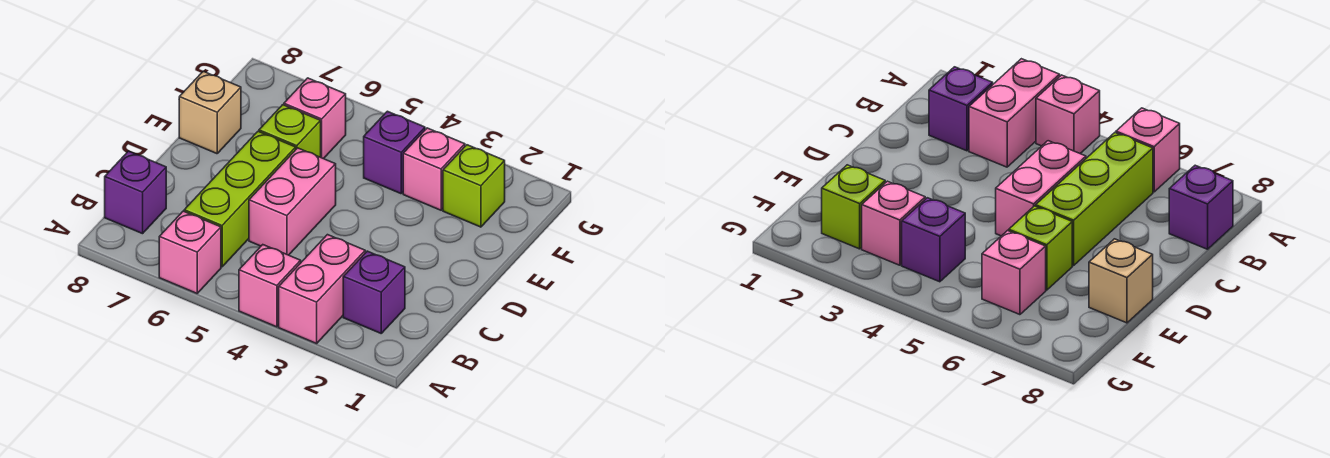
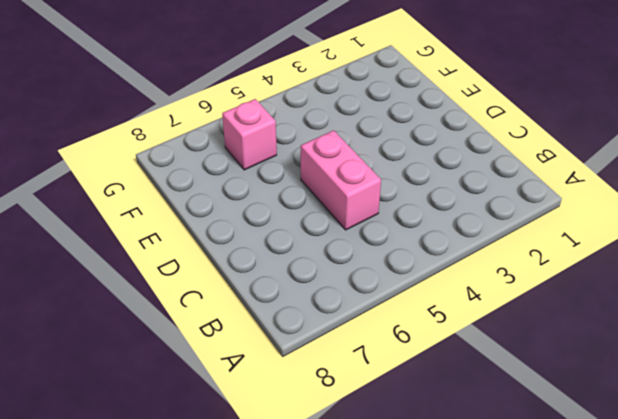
none -> pink 1x2 brick [279,235,365,344]
none -> pink 1x1 brick [239,245,301,327]
none -> pink 1x1 brick [159,211,221,293]

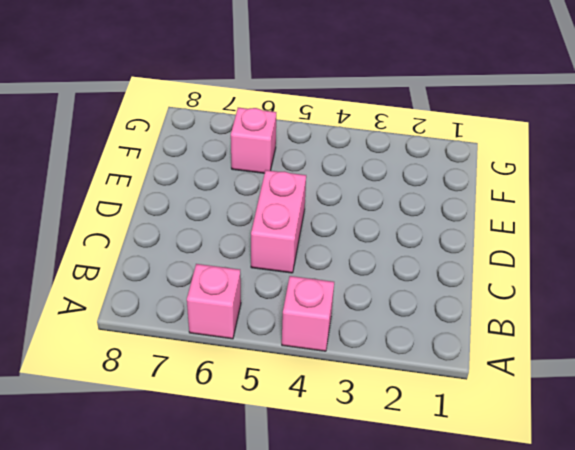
none -> pink 1x2 brick [279,235,365,344]
none -> purple 1x1 brick [343,251,405,333]
none -> lime 1x3 brick [184,131,296,267]

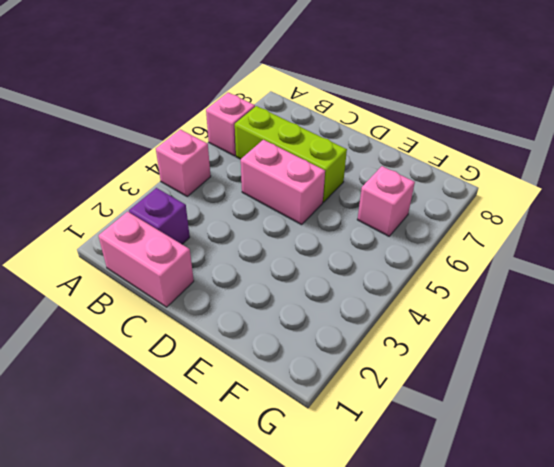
pink 1x2 brick [99,212,194,307] -> pink 1x2 brick moved to [279,235,365,344]
none -> purple 1x1 brick [105,151,166,234]
none -> lime 1x1 brick [259,105,321,157]
none -> tan 1x1 brick [179,71,241,154]

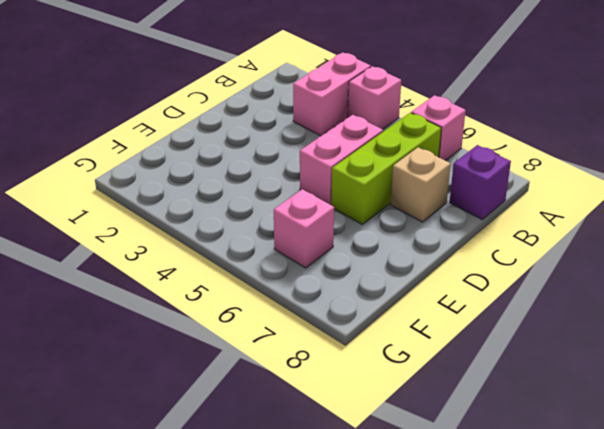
tan 1x1 brick [391,147,451,222] -> tan 1x1 brick moved to [179,71,241,154]
none -> purple 1x1 brick [343,251,405,333]
none -> lime 1x1 brick [259,105,321,157]
none -> lime 1x1 brick [443,145,505,227]

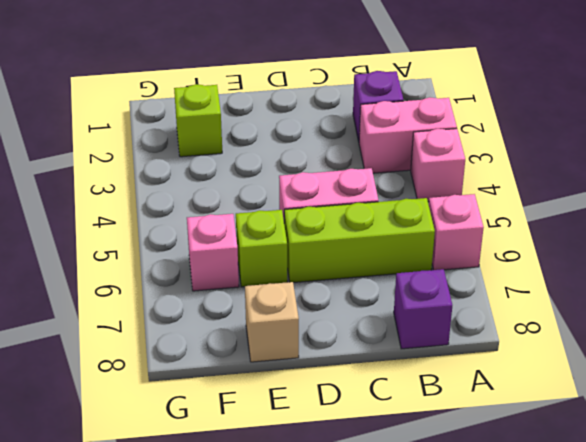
none -> pink 1x1 brick [403,128,465,210]
none -> purple 1x1 brick [364,111,425,194]

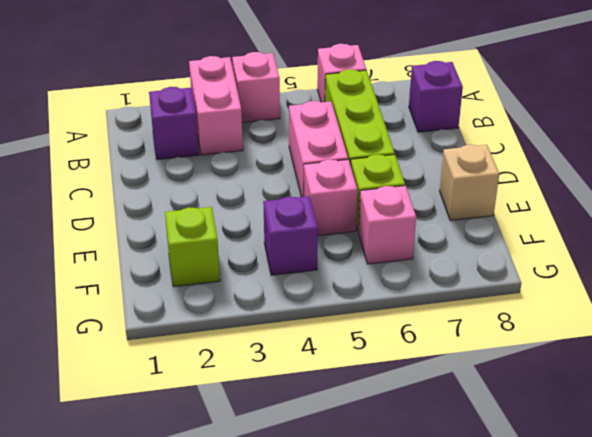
pink 1x1 brick [304,160,357,236] -> pink 1x1 brick moved to [403,128,465,210]

